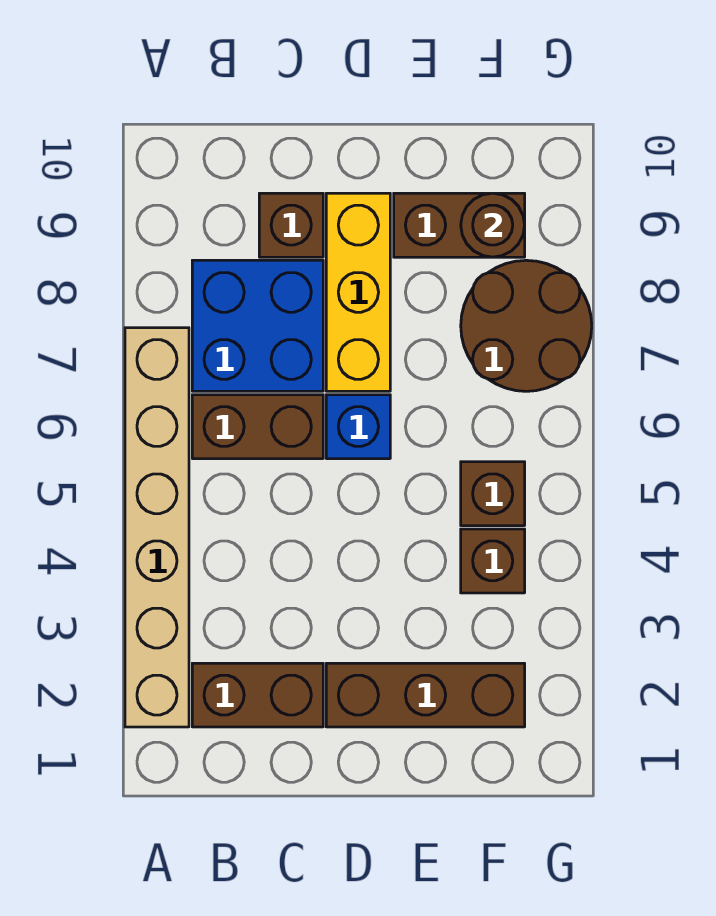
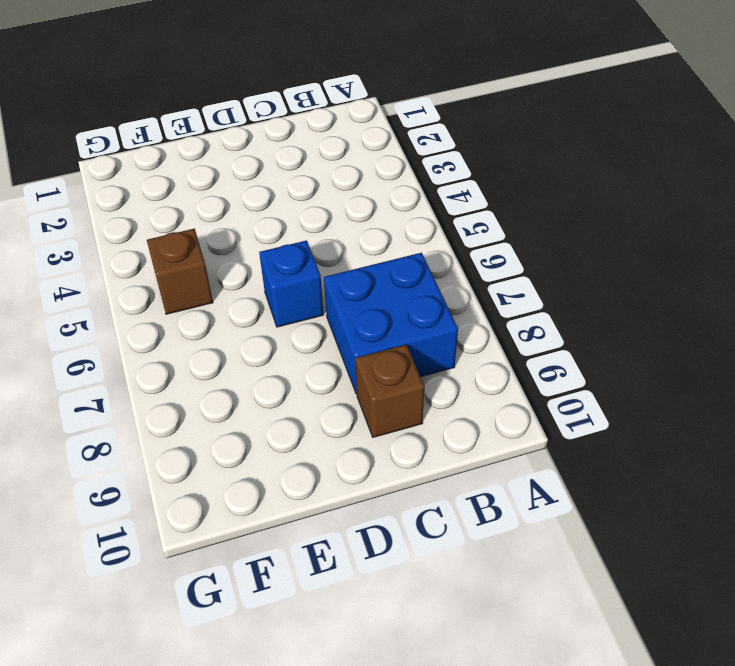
none -> tan 1x6 brick [125,328,189,727]
none -> brown 1x2 brick [192,663,323,727]
none -> brown 1x2 brick [192,395,323,459]

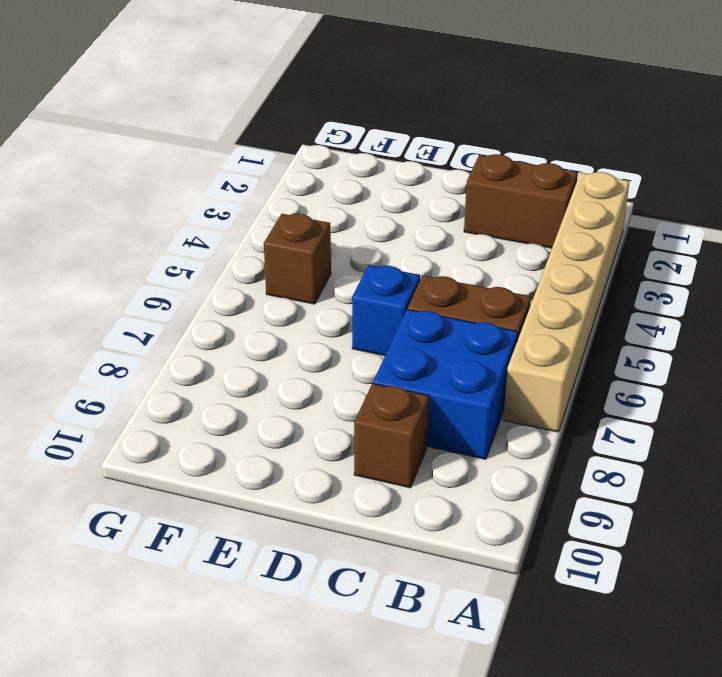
none -> brown 1x3 brick [326,663,525,727]
none -> yellow 1x3 brick [326,193,390,391]
none -> brown 1x2 brick [394,193,525,257]

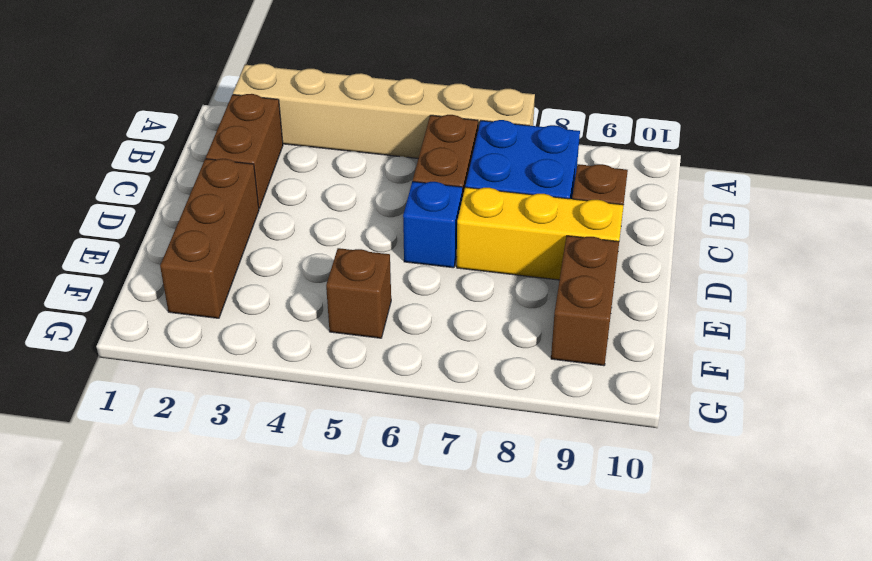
none -> brown 1x1 brick [461,529,525,593]
none -> brown 2x2 round brick [461,260,592,391]
none -> brown 1x1 round brick [461,193,525,257]

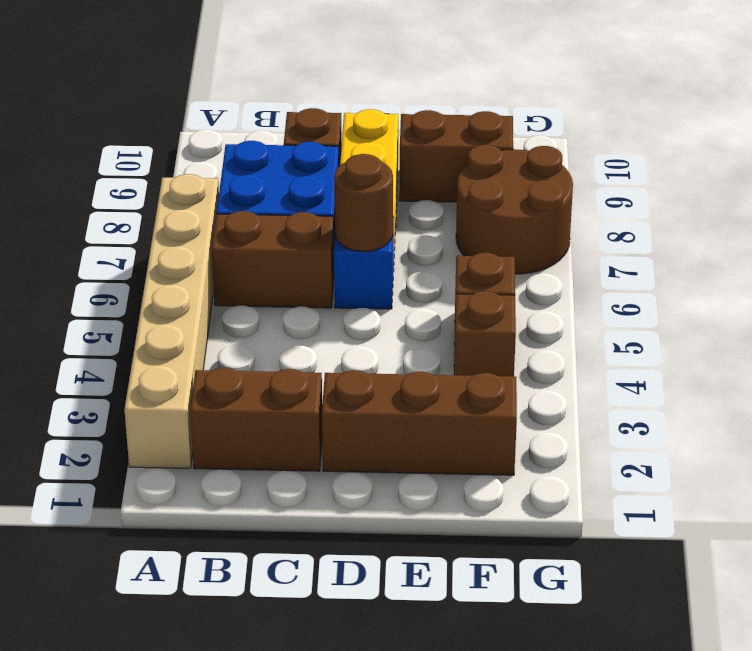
brown 1x1 round brick [334,154,393,251] -> brown 1x1 round brick moved to [461,193,525,257]

